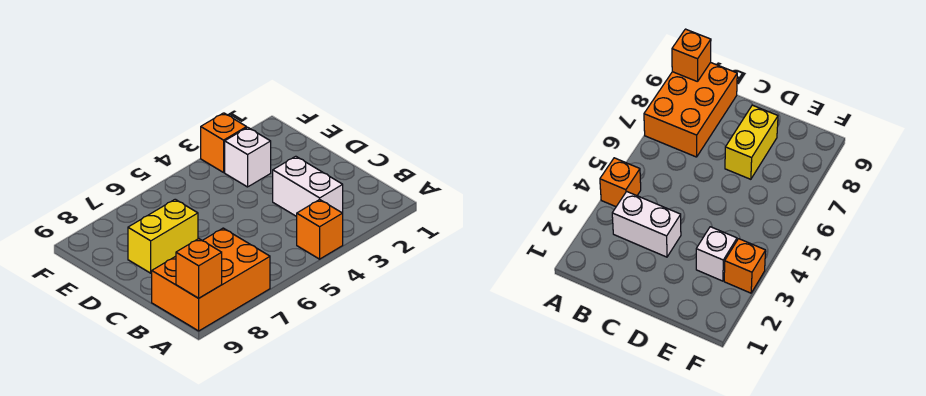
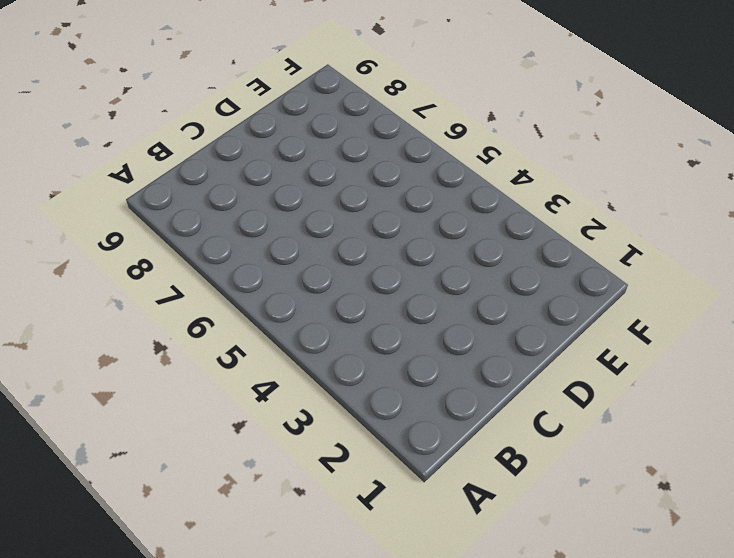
none -> orange 1x1 brick [297,200,343,259]
none -> orange 2x3 brick [152,228,270,331]

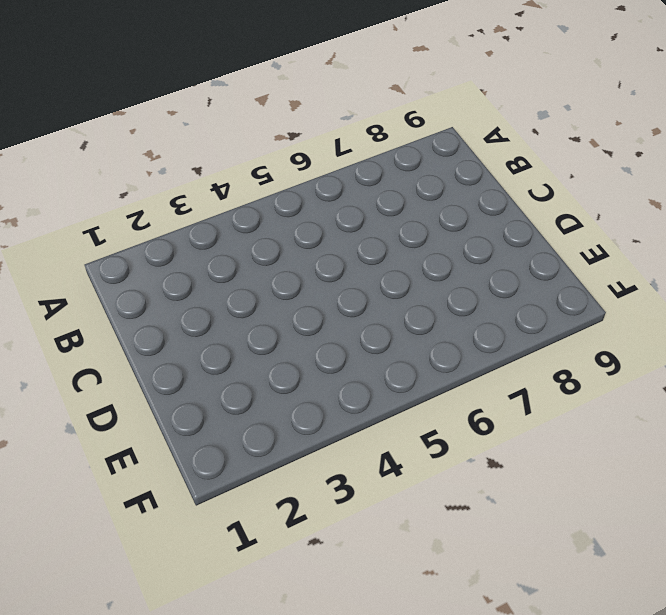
none -> orange 1x1 brick [297,200,343,259]
none -> orange 2x3 brick [152,228,270,331]

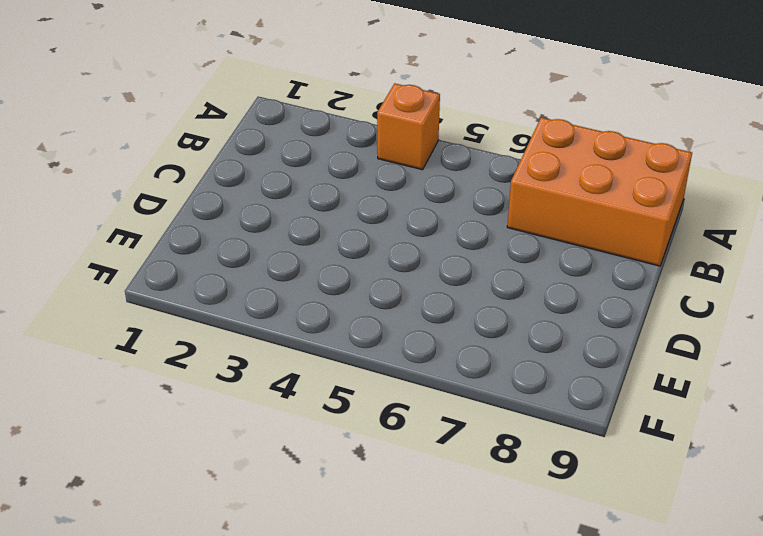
none -> white 1x2 brick [273,156,343,217]
none -> yellow 1x2 brick [128,199,198,273]

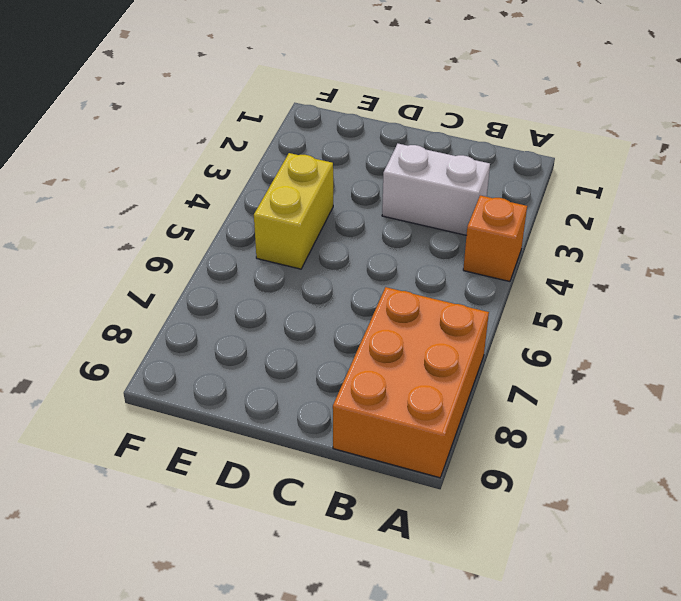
yellow 1x2 brick [254,153,333,269] -> yellow 1x2 brick moved to [128,199,198,273]
none -> white 1x1 brick [225,127,271,187]
none -> orange 1x1 brick [201,113,247,172]

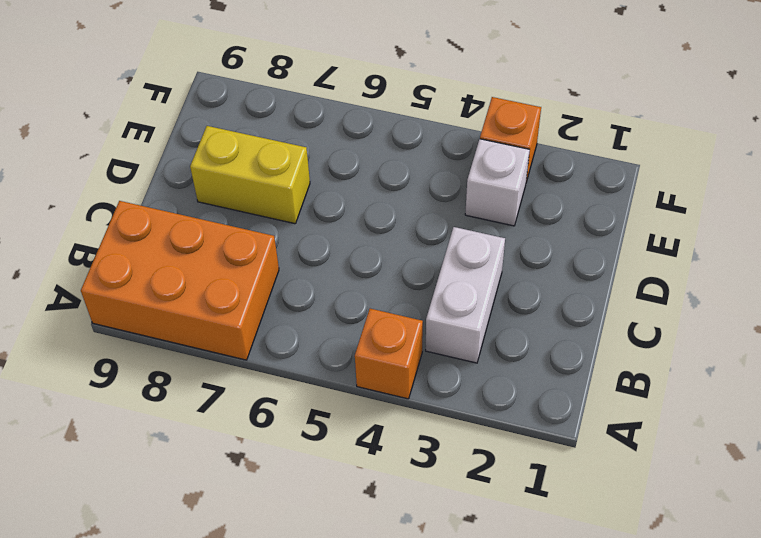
none -> orange 1x1 brick [176,239,222,298]

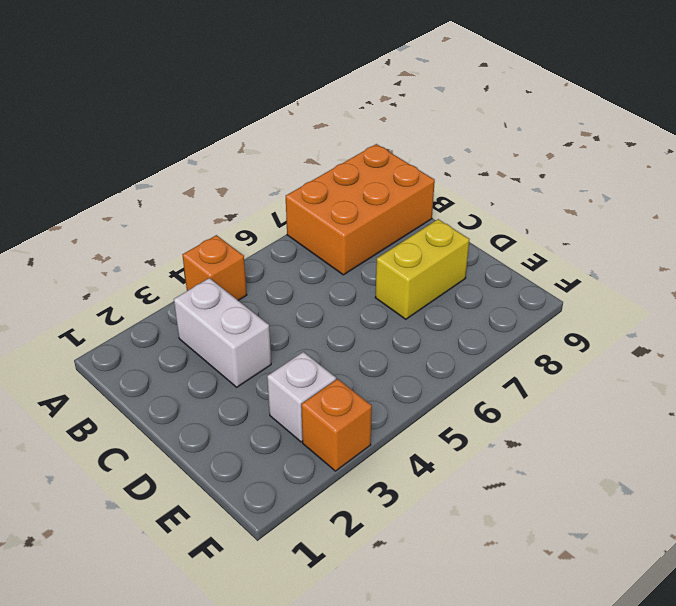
none -> orange 1x1 brick [176,239,222,298]

